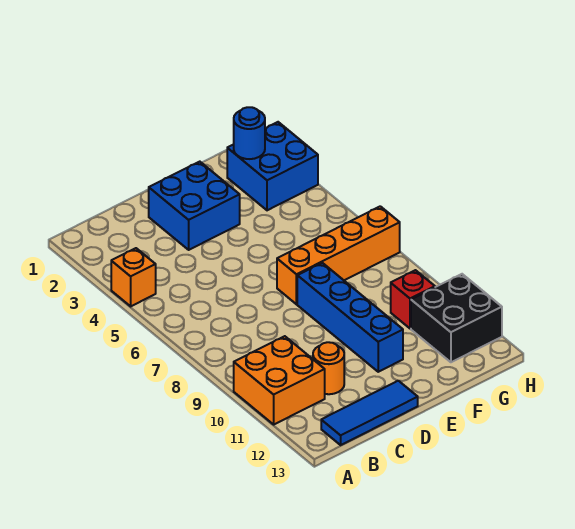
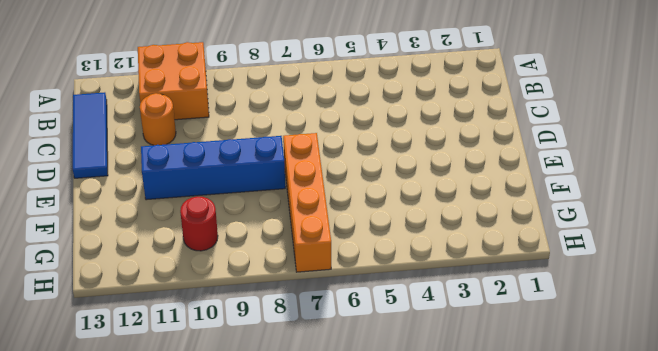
red 1x1 round brick [180,196,218,251] -> red 1x1 brick [391,270,435,329]
none -> orange 1x1 brick [111,248,156,306]
none -> blue 2x2 brick [149,162,240,250]

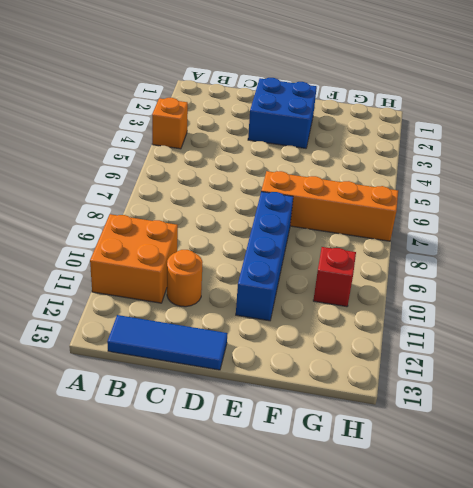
none -> blue 2x2 brick [227,122,318,210]
none -> black 2x2 brick [411,274,502,362]

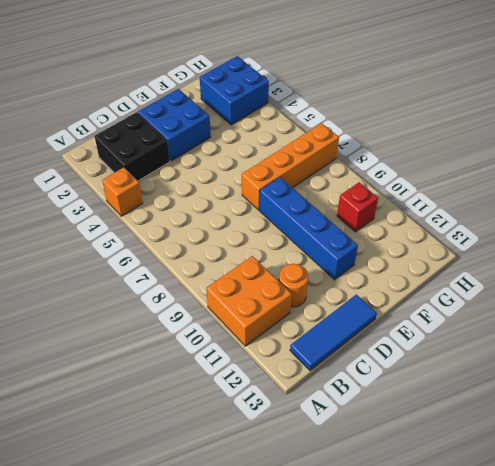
black 2x2 brick [94,112,170,181] -> black 2x2 brick moved to [411,274,502,362]
none -> blue 1x1 round brick [234,107,265,159]

